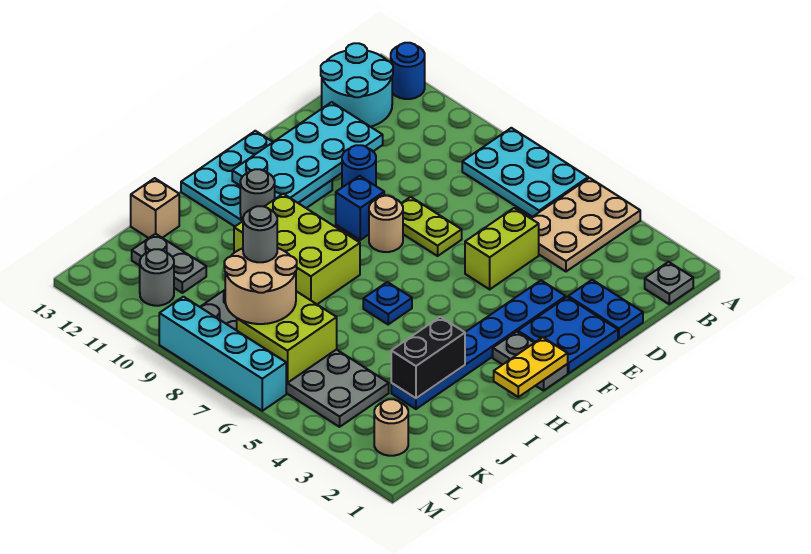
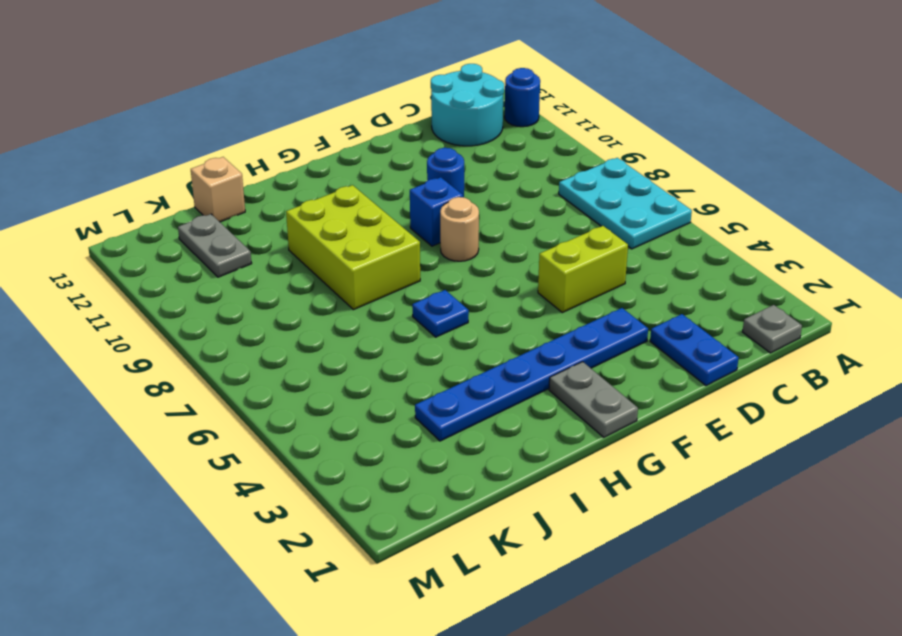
none -> tan 2x3 plate [531,178,640,272]
none -> blue 2x2 plate [518,297,618,373]
none -> lime 1x2 plate [401,197,462,256]
none -> cyan 3x3 plate [181,131,332,226]

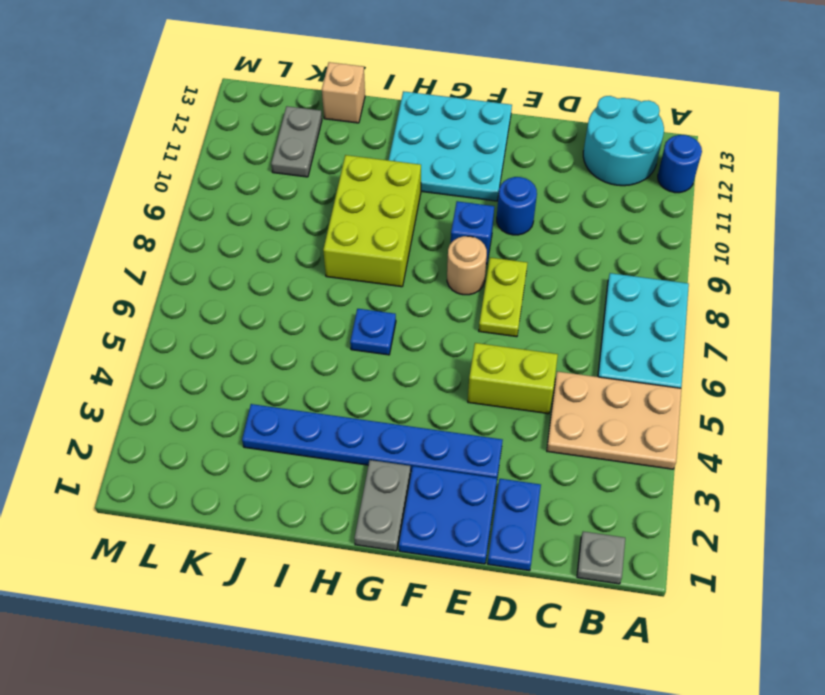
none -> grey 2x6 plate [200,290,389,427]
none -> tan 1x1 round brick [374,399,408,456]
none -> grey 1x1 round brick [140,249,174,306]
none -> cyan 1x4 brick [159,297,286,411]

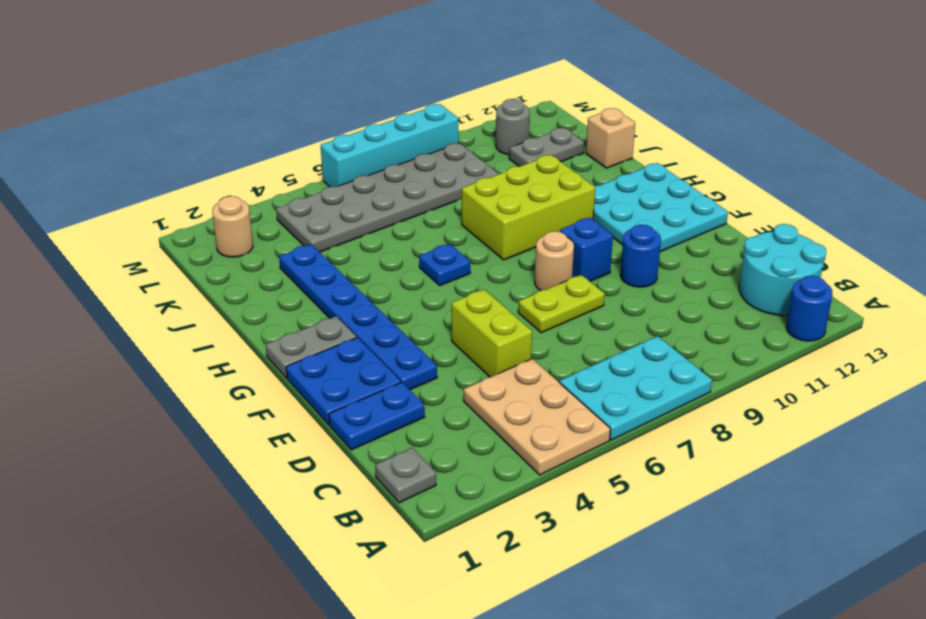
none -> cyan 2x4 plate [232,102,383,203]
none -> yellow 1x2 plate [494,337,568,397]
none -> grey 1x1 round brick [240,169,275,220]
none -> black 1x2 brick [391,317,465,398]

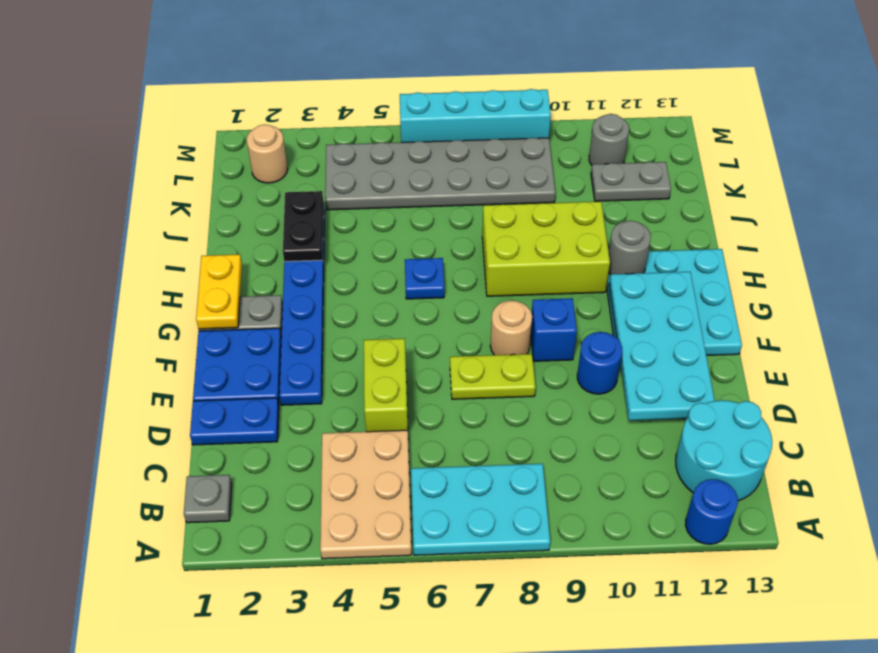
black 1x2 plate [283,191,323,261] -> black 1x2 brick [391,317,465,398]
none -> tan 1x1 brick [131,178,179,238]
none -> lime 2x2 brick [237,291,337,383]
none -> tan 2x2 round brick [224,248,297,324]
none -> grey 1x1 round brick [243,206,277,262]

